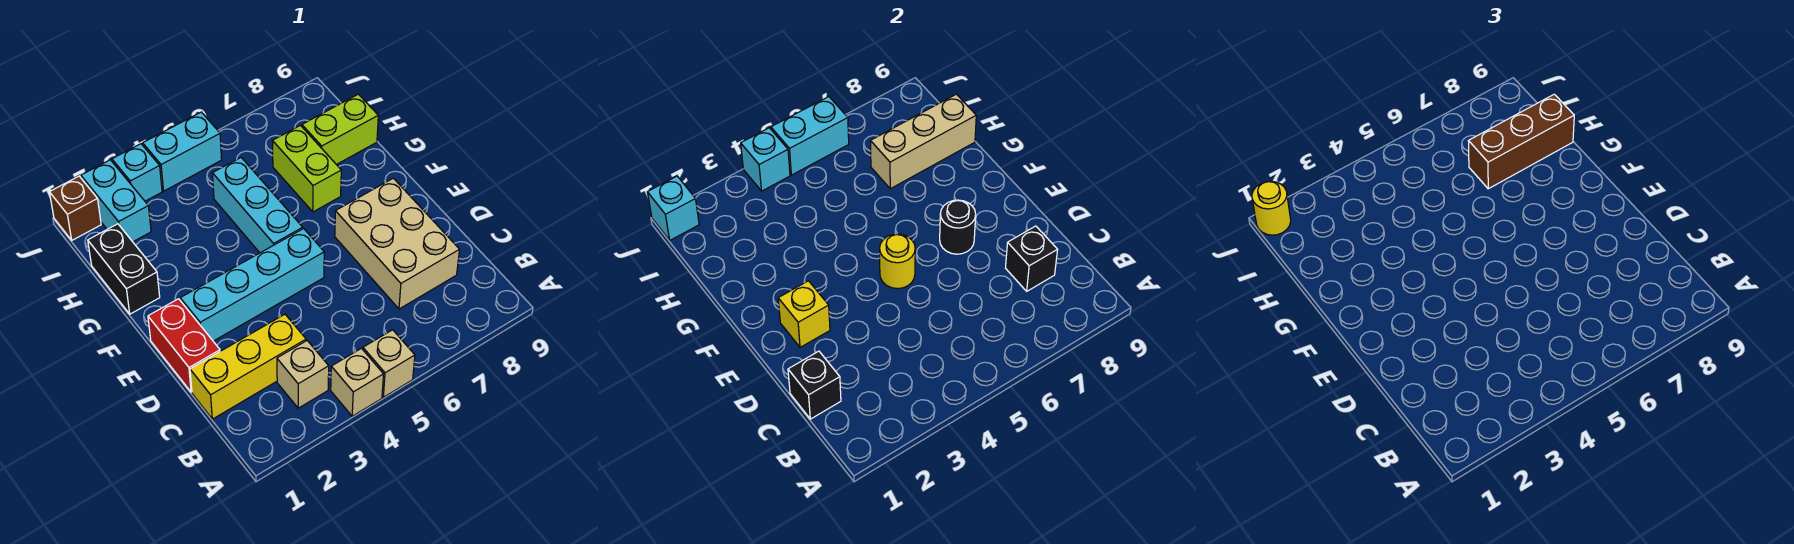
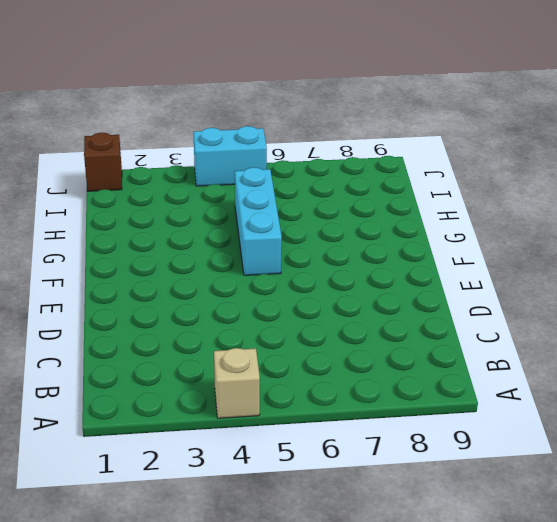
none -> tan 1x1 brick [363,330,415,397]
none -> tan 1x1 brick [277,341,329,408]
none -> yellow 1x3 brick [190,314,306,419]

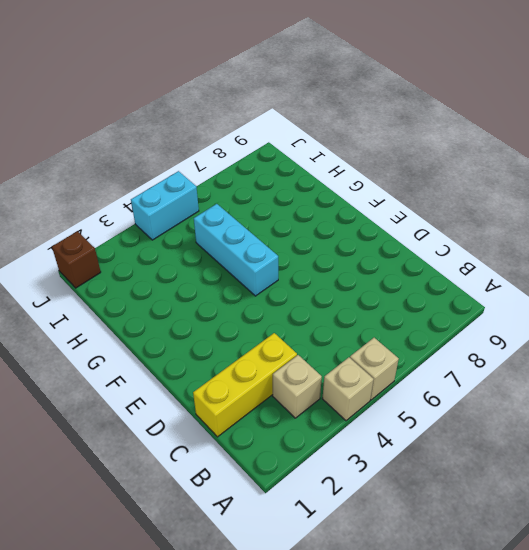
none -> tan 2x3 brick [335,178,460,309]
none -> red 1x2 brick [148,299,220,392]
none -> cyan 1x4 brick [180,229,324,341]

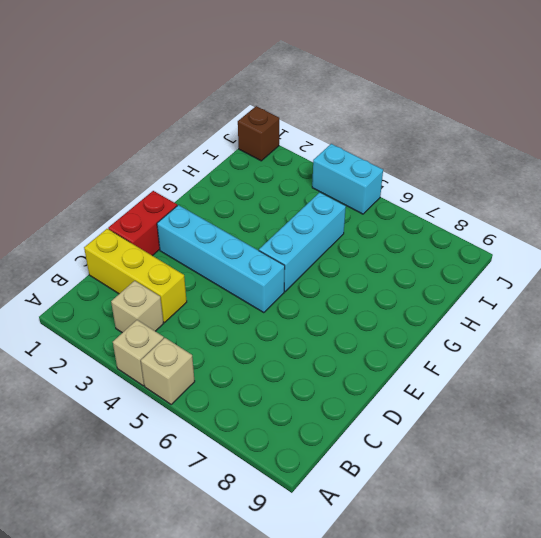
none -> tan 2x3 brick [335,178,460,309]
none -> black 1x2 brick [88,224,160,314]
none -> lime 1x2 brick [272,125,341,212]

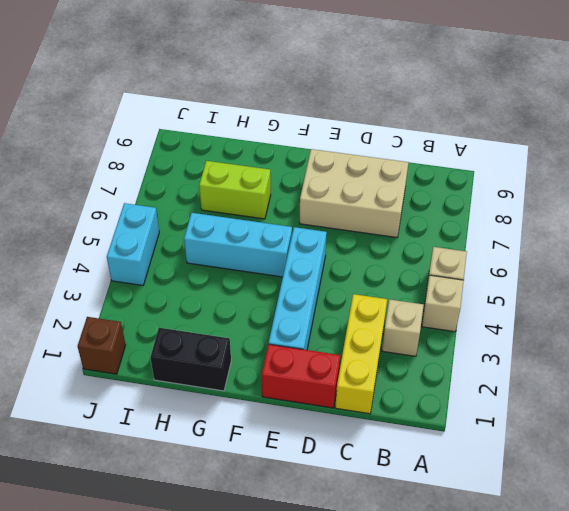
none -> lime 1x2 brick [302,94,378,165]
none -> cyan 1x2 brick [81,160,151,242]
none -> cyan 1x1 brick [112,144,162,201]

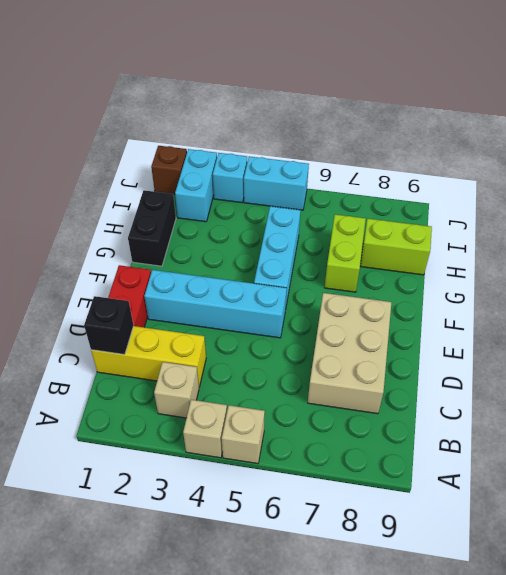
none -> black 1x1 brick [1006,226,1058,291]
none -> yellow 1x1 brick [778,281,830,347]
none -> yellow 1x1 round brick [880,234,915,289]

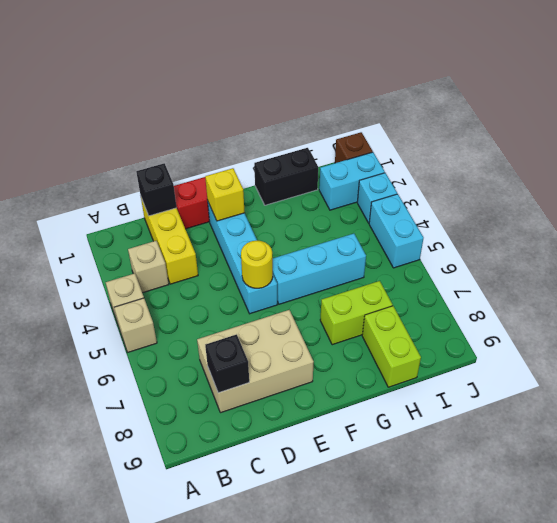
none -> black 1x1 round brick [940,200,976,254]
none -> tan 1x3 brick [870,94,976,189]
none -> cyan 1x1 brick [647,176,699,240]

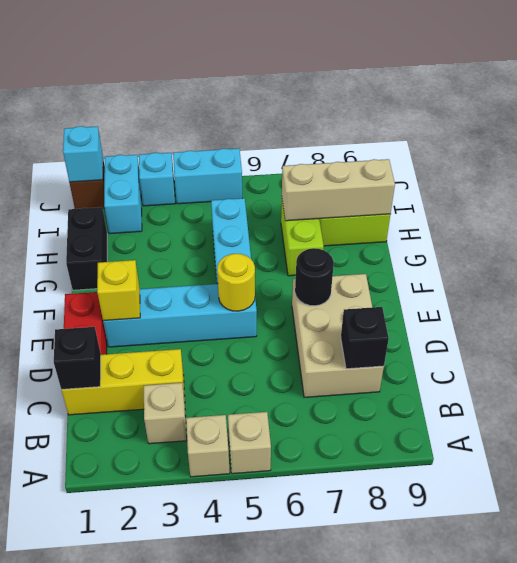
none -> cyan 1x1 brick [741,128,790,191]
none -> cyan 1x2 brick [771,97,849,175]
none -> brown 1x3 brick [1468,94,1574,189]

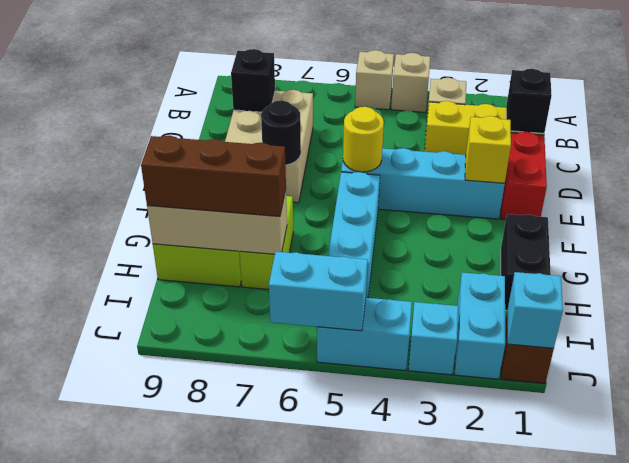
none -> cyan 1x1 brick [741,128,790,191]
none -> yellow 1x1 round brick [1252,181,1291,235]

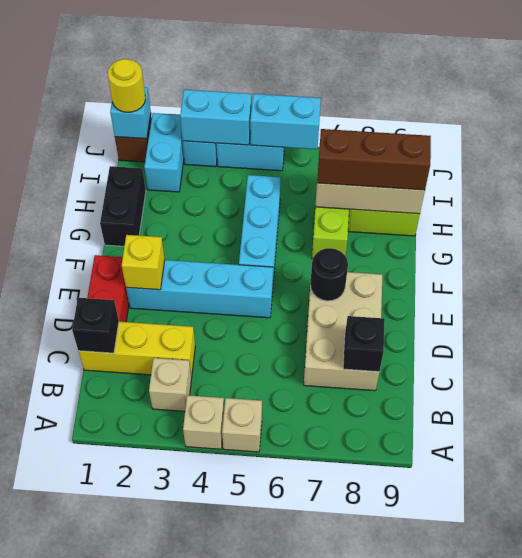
cyan 1x2 brick [180,90,252,145] -> cyan 1x1 brick [741,128,790,191]
none -> yellow 1x1 round brick [880,234,915,289]

